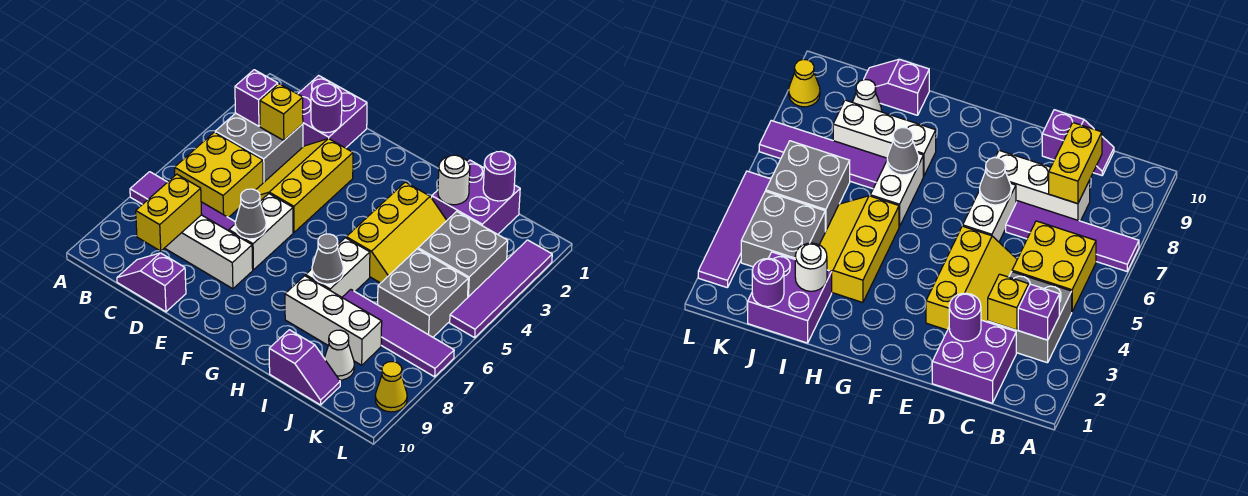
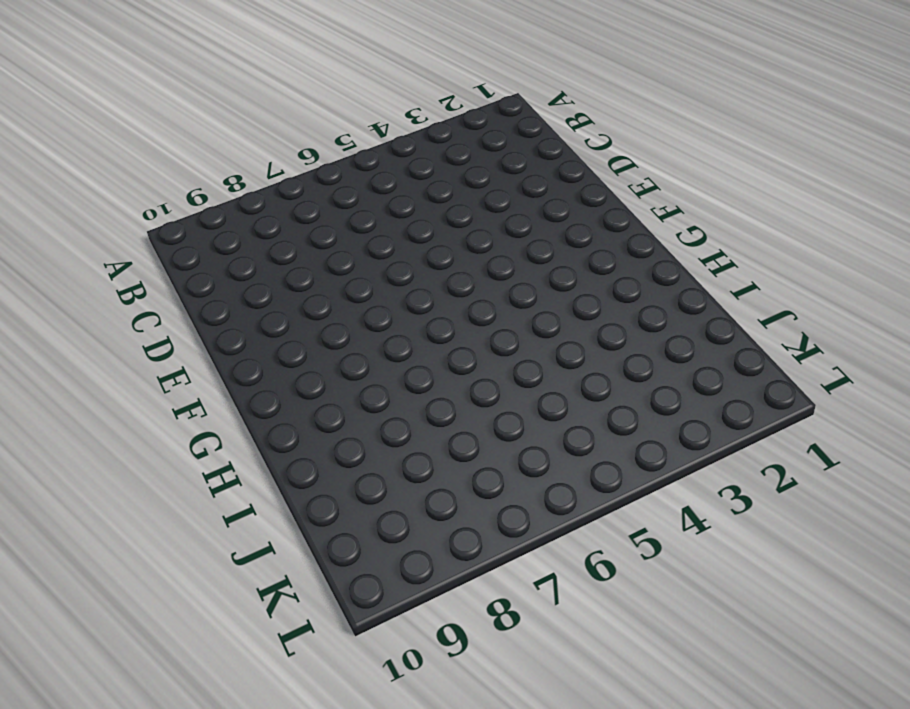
none -> purple 1x4 tile [130,172,235,231]
none -> grey 2x2 brick [215,113,303,183]
none -> yellow 2x2 brick [175,132,263,218]

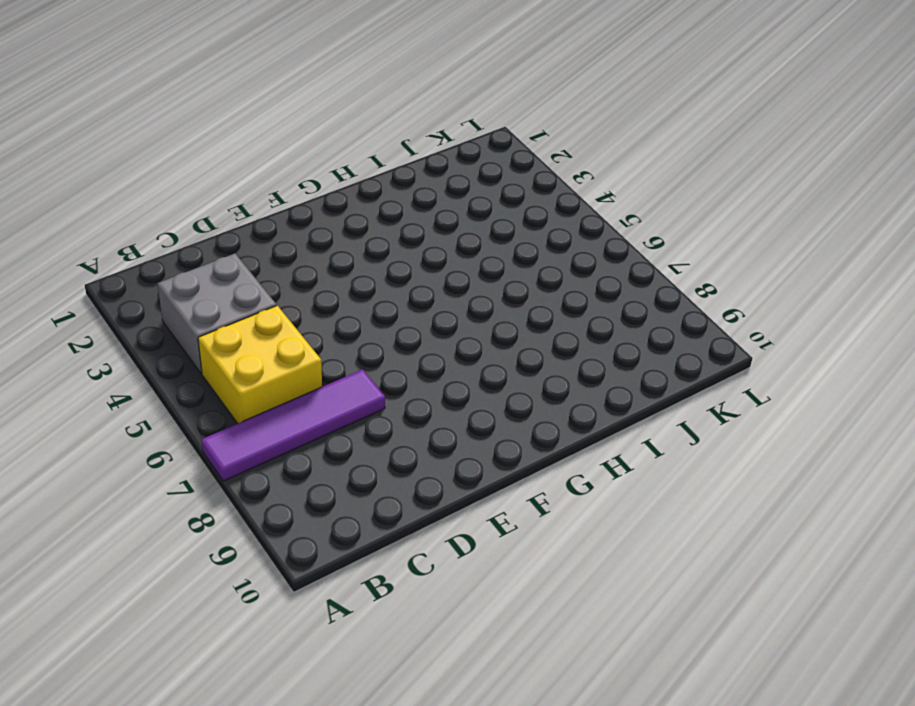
none -> purple 2x2 brick [298,76,367,148]
none -> white 1x3 brick [165,215,253,289]
none -> purple 1x2 slope [117,253,186,312]

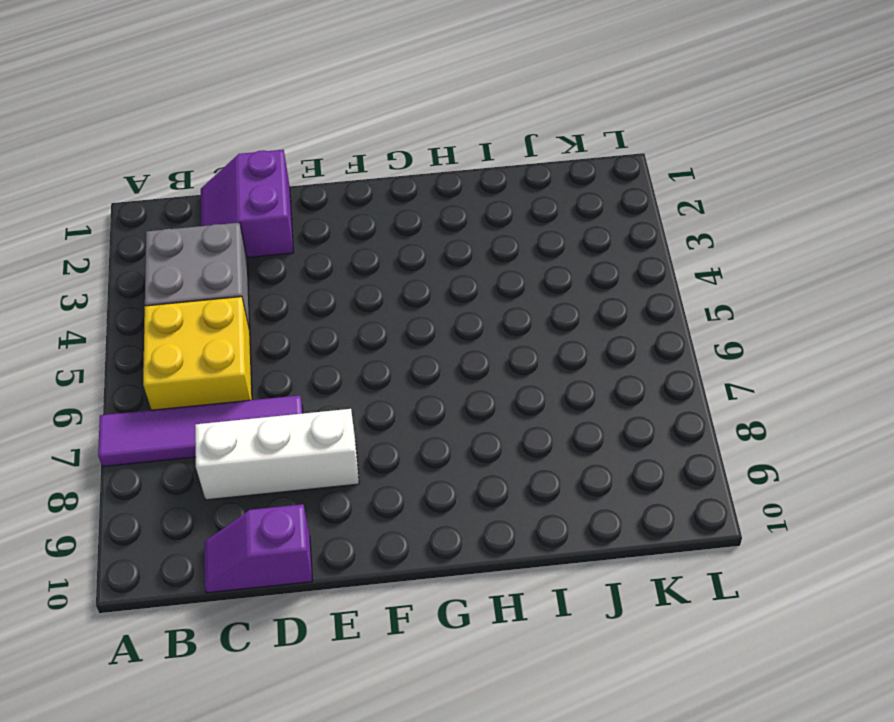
purple 2x2 slope [201,150,294,258] -> purple 2x2 brick [298,76,367,148]
none -> yellow 2x3 slope [256,139,353,232]
none -> white 1x2 brick [229,194,293,270]
none -> yellow 2x3 slope [346,182,447,283]

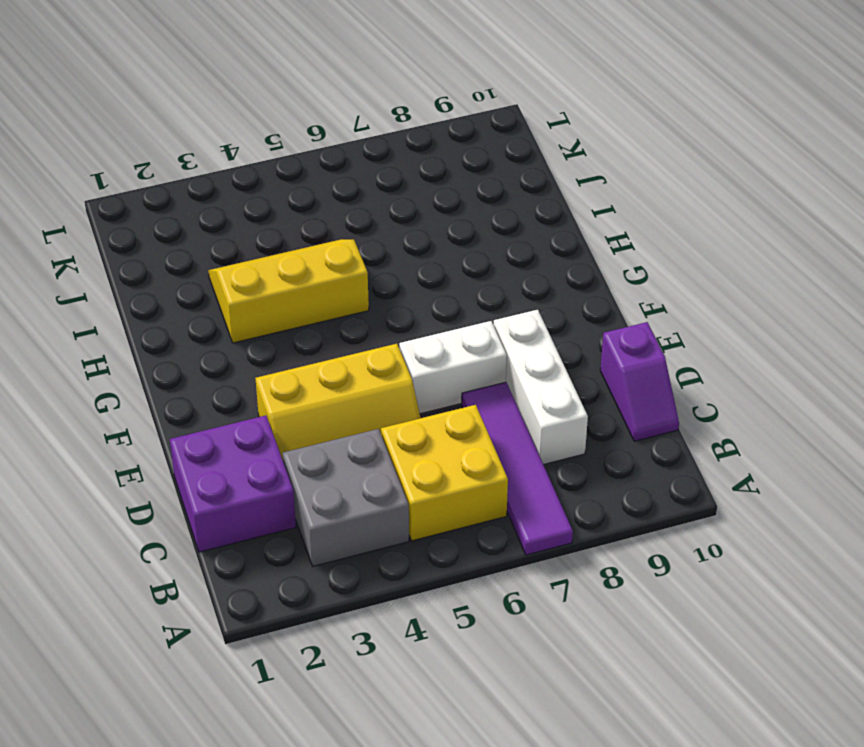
none -> white 1x2 brick [306,238,370,297]
none -> white 1x3 brick [285,276,382,365]
none -> purple 2x2 brick [432,160,520,234]

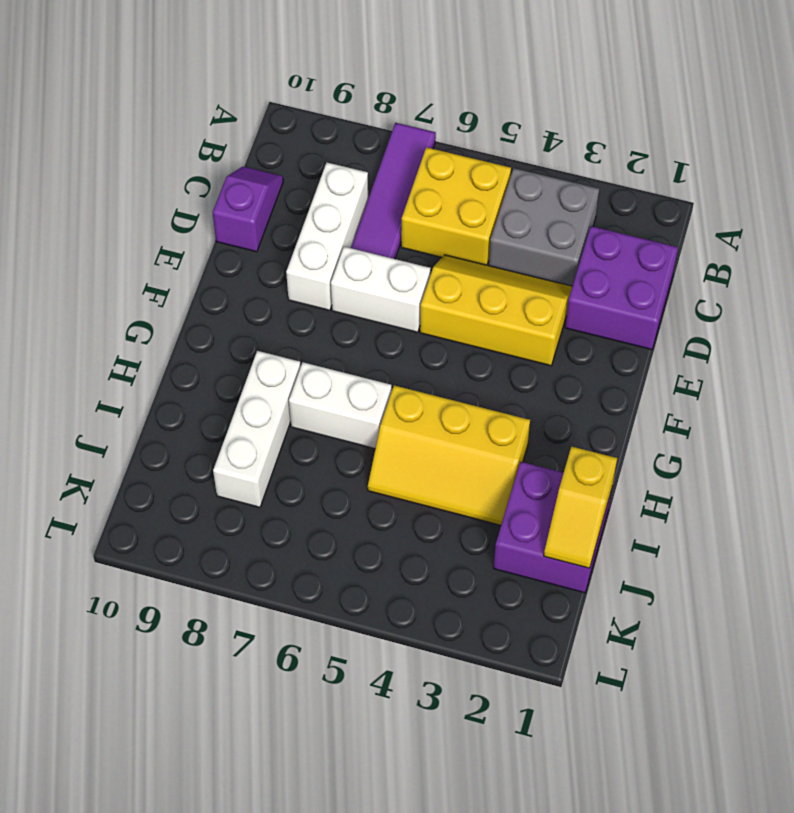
yellow 1x2 slope [544,446,617,568] -> purple 1x1 round brick [483,151,516,201]
none -> purple 1x4 tile [342,290,454,377]
none -> purple 1x2 slope [269,330,340,405]
none -> grey 2x2 brick [418,211,508,297]

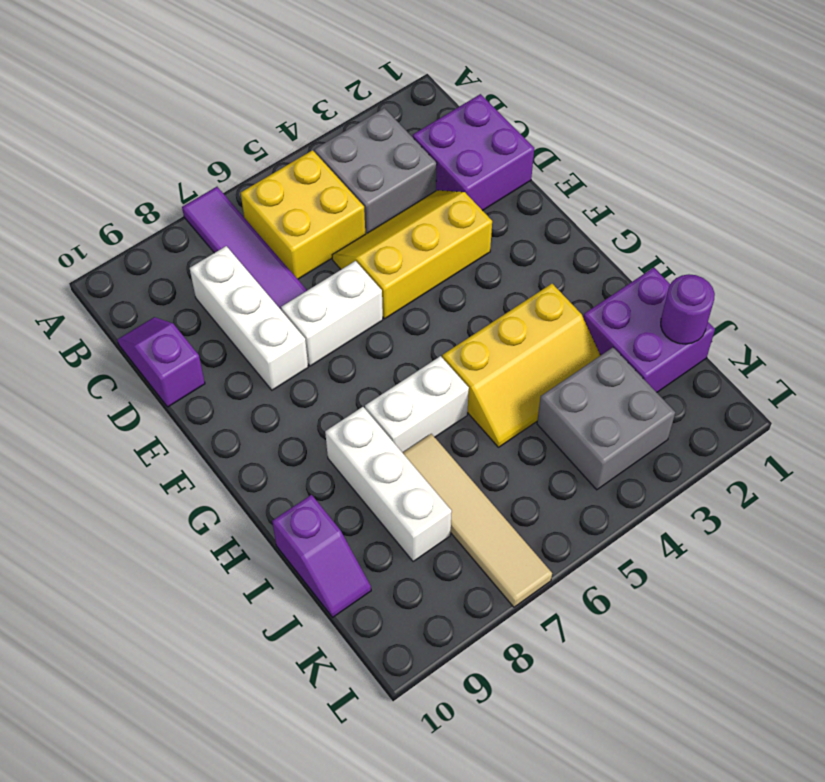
tan 1x4 tile [403,434,552,607] -> purple 1x4 tile [342,290,454,377]
none -> grey 2x2 brick [378,249,468,337]
none -> white 1x1 cone [324,330,354,380]
none -> purple 1x4 tile [450,240,552,338]

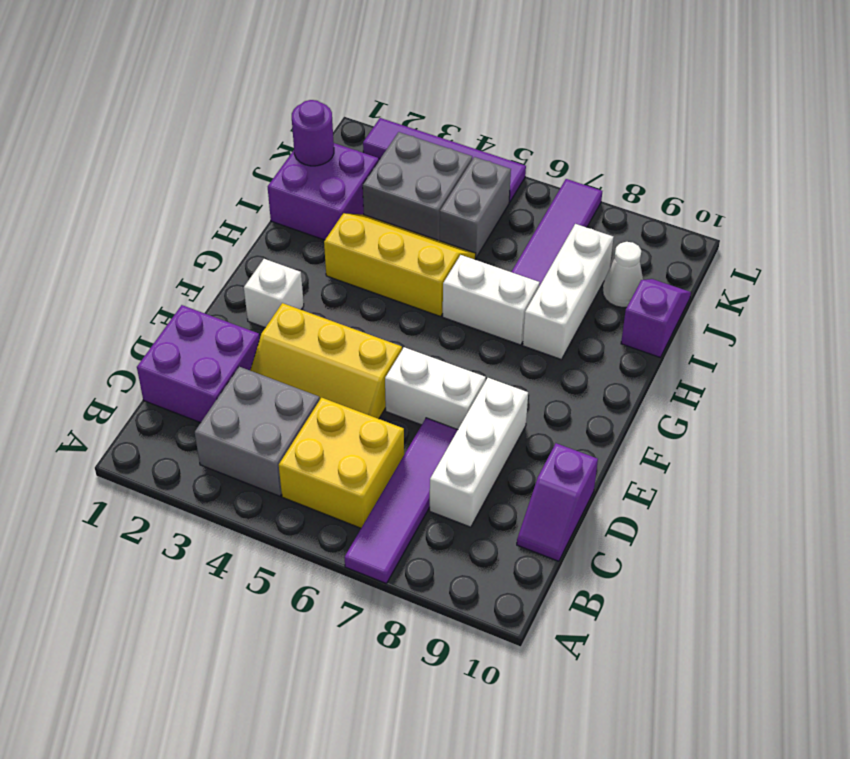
white 1x1 brick [244,259,304,328] -> none
grey 1x2 brick [440,157,511,258] -> grey 2x2 brick [378,249,468,337]
none -> yellow 1x1 cone [375,362,407,412]
none -> purple 1x1 brick [235,70,278,126]
none -> yellow 1x1 brick [260,84,303,141]

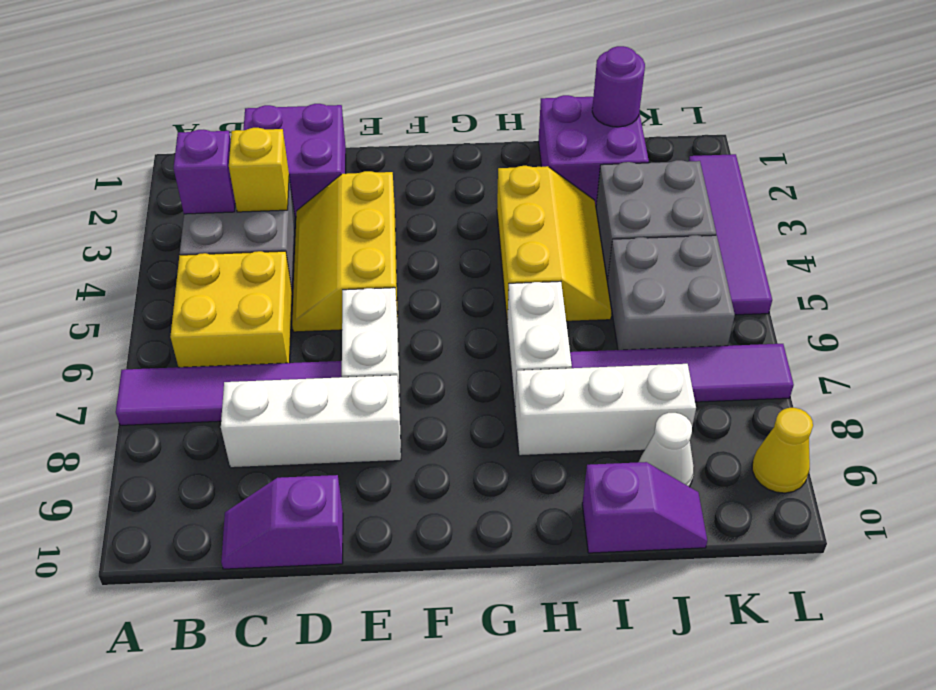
none -> yellow 1x2 brick [136,174,202,251]
none -> purple 1x1 round brick [311,84,342,133]
none -> grey 1x1 cone [235,189,266,239]

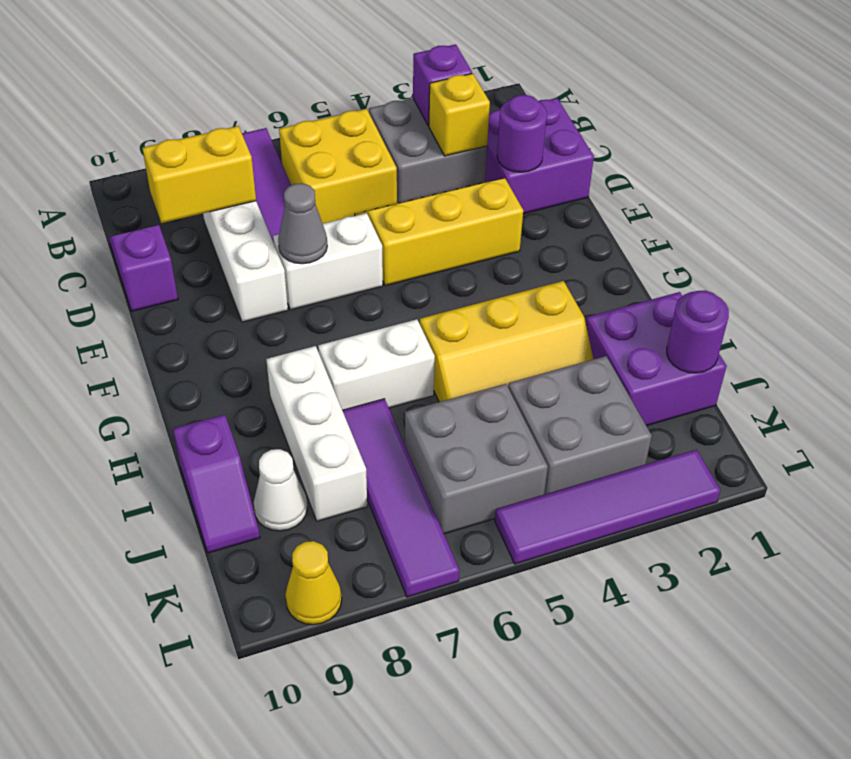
none -> grey 1x1 cone [312,234,343,284]
none -> white 1x1 round brick [438,155,470,205]

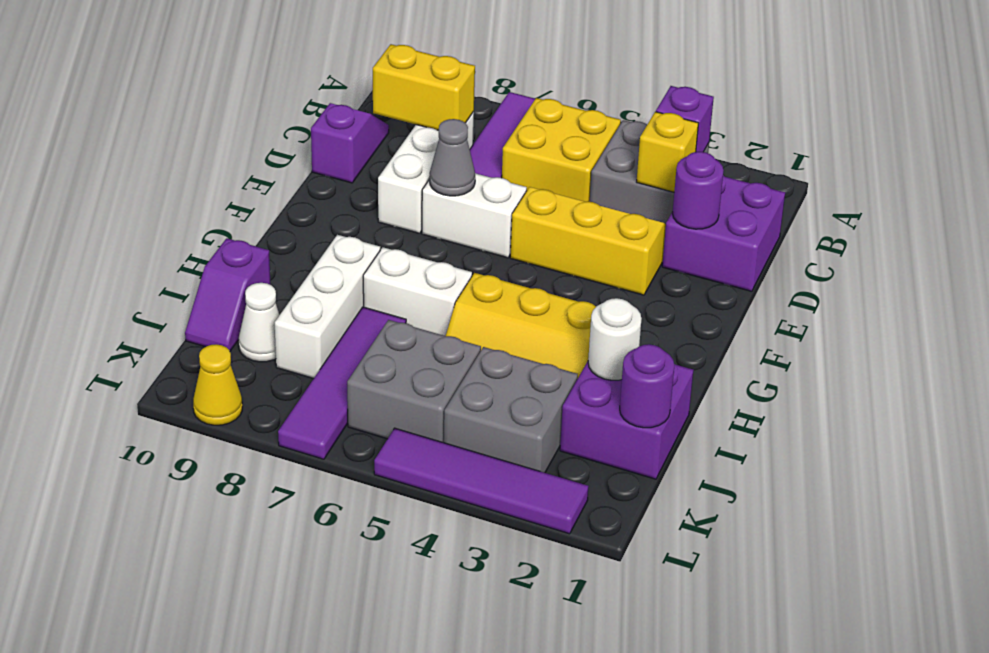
none -> grey 1x1 cone [312,234,343,284]

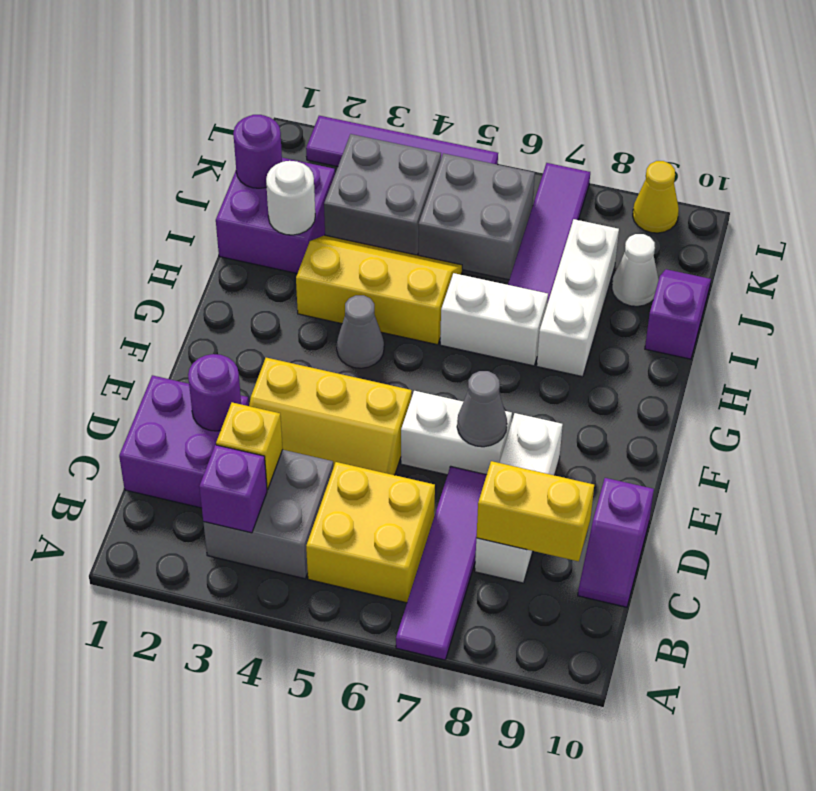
grey 1x1 cone [337,295,384,368] -> grey 1x1 cone moved to [312,234,343,284]

